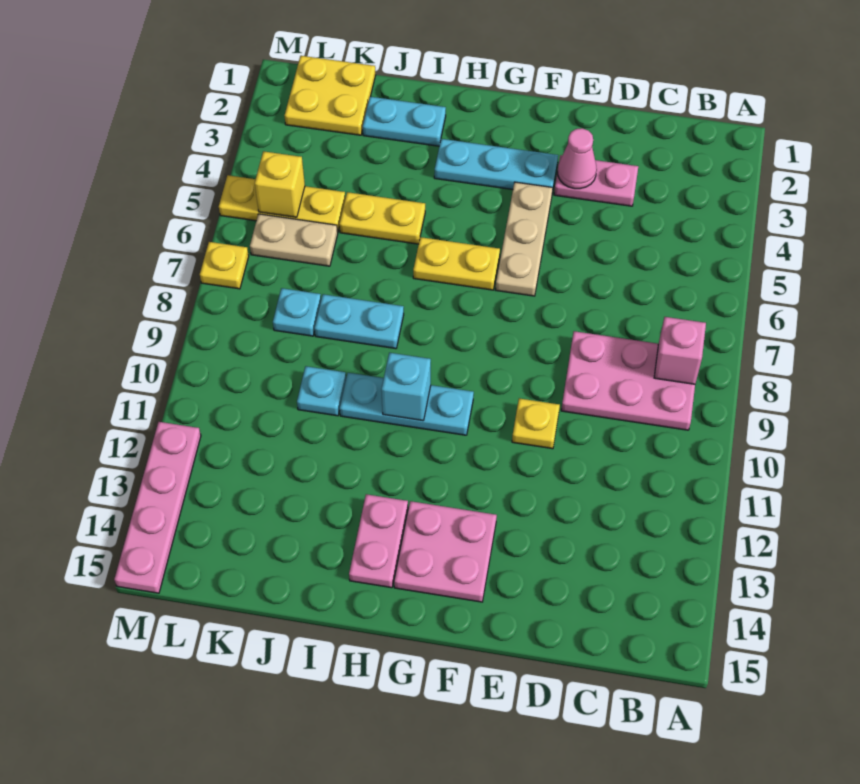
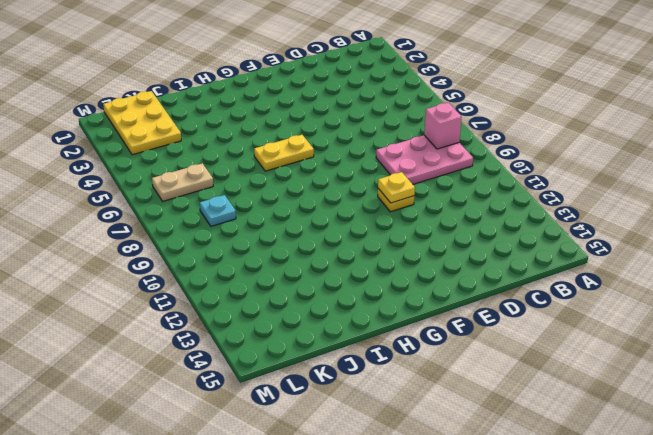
yellow 1x1 plate [378,172,415,203] -> yellow 1x1 plate moved to [200,242,249,289]
yellow 2x3 plate [103,91,181,155] -> yellow 2x2 plate [284,56,376,135]
none -> pink 1x2 plate [554,155,638,206]
none -> cyan 1x3 plate [434,139,558,192]
none -> tan 1x3 plate [496,182,553,296]

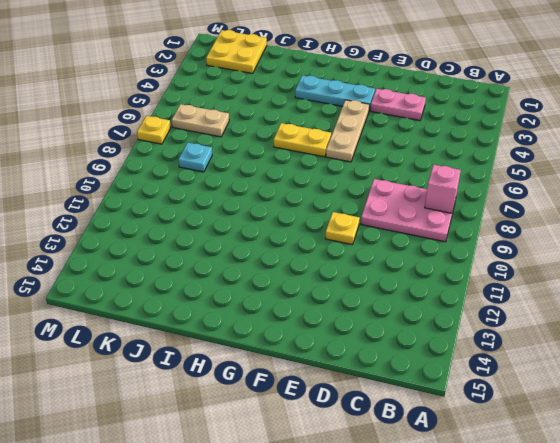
none -> pink 2x2 plate [394,501,497,602]
none -> cyan 1x3 plate [340,373,474,435]
none -> pink 1x2 plate [349,494,408,588]

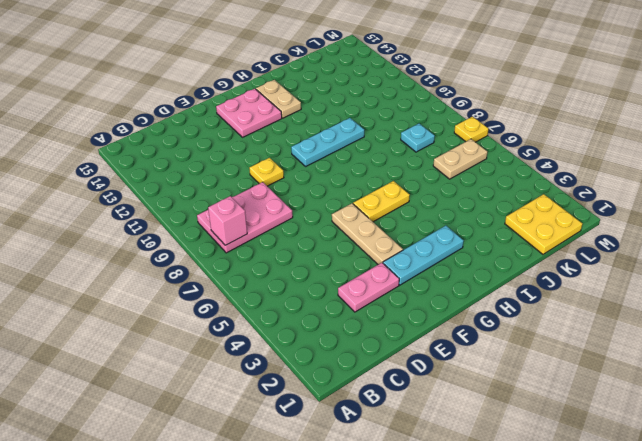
tan 1x2 plate [256,80,301,118] -> pink 1x2 plate [349,494,408,588]
none -> cyan 1x2 plate [363,97,446,146]
none -> yellow 1x2 plate [339,192,425,244]
none -> cyan 1x2 plate [314,294,404,349]

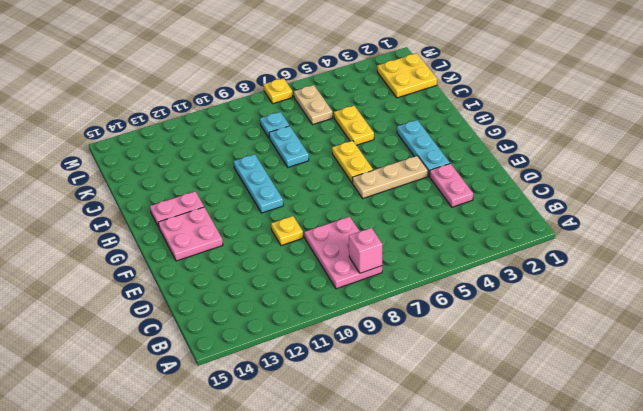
none -> cyan 1x2 plate [363,97,446,146]
none -> cyan 1x1 plate [297,366,346,416]
none -> yellow 1x3 plate [219,175,345,232]

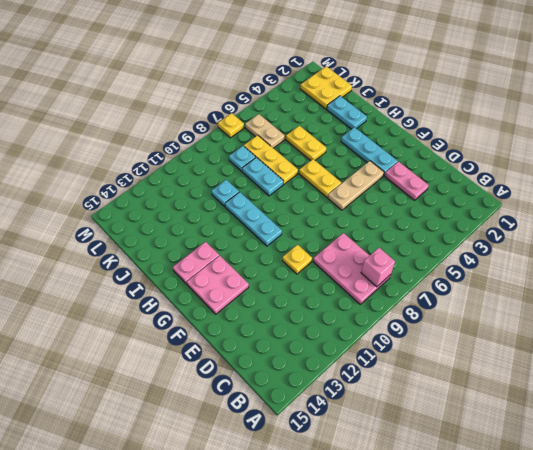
yellow 1x3 plate [244,135,298,184] -> yellow 1x3 plate moved to [219,175,345,232]
none -> pink 1x4 plate [114,422,201,593]
none -> pink 1x1 cone [558,128,597,189]
none -> cyan 1x1 brick [381,353,431,421]

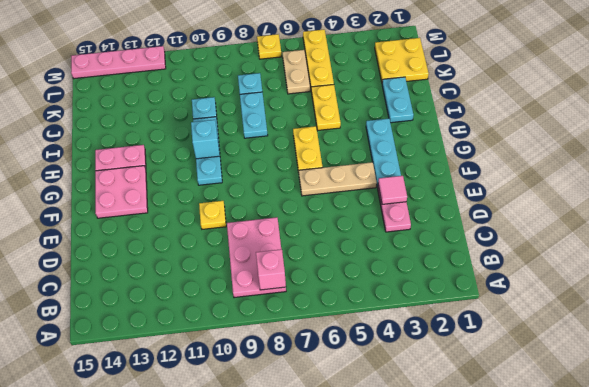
pink 1x1 tile [378,176,407,204] -> pink 1x1 cone [558,128,597,189]
none -> yellow 1x1 brick [255,151,305,217]

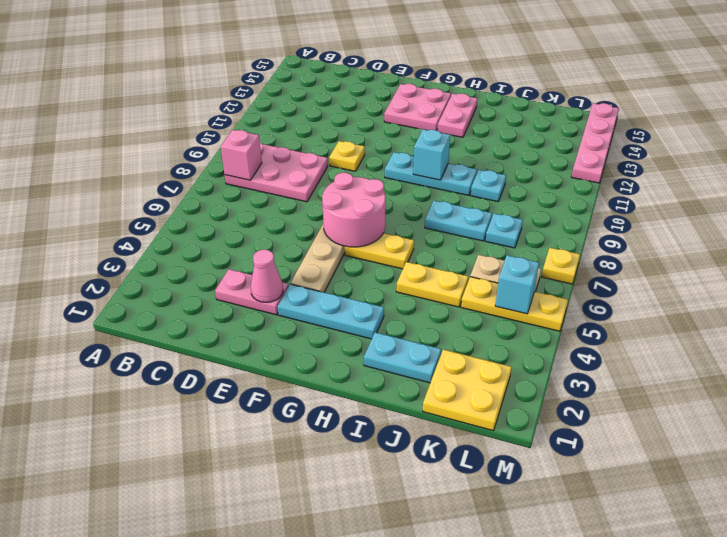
pink 2x2 round brick [322,173,386,247] -> none
cyan 1x1 brick [495,255,539,314] -> yellow 1x1 brick [255,151,305,217]

